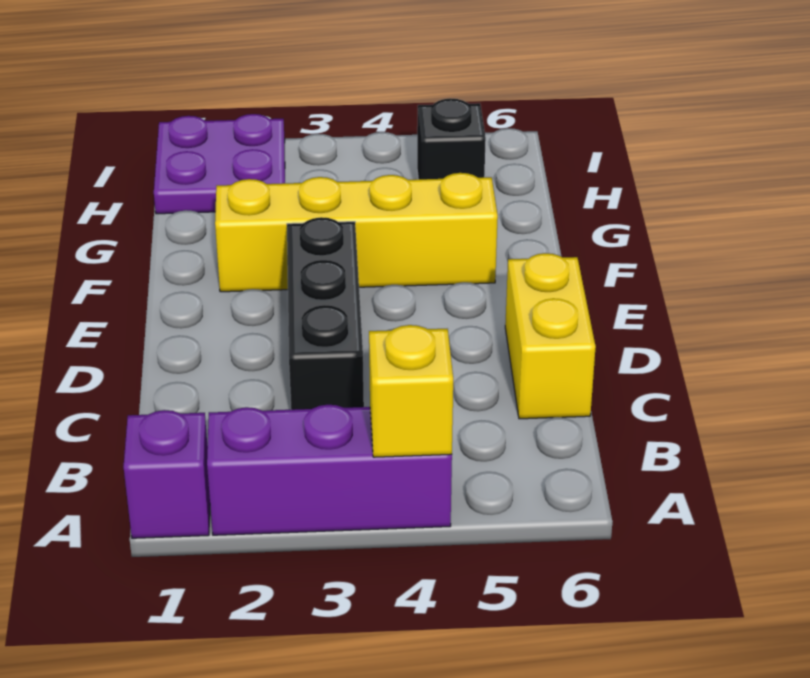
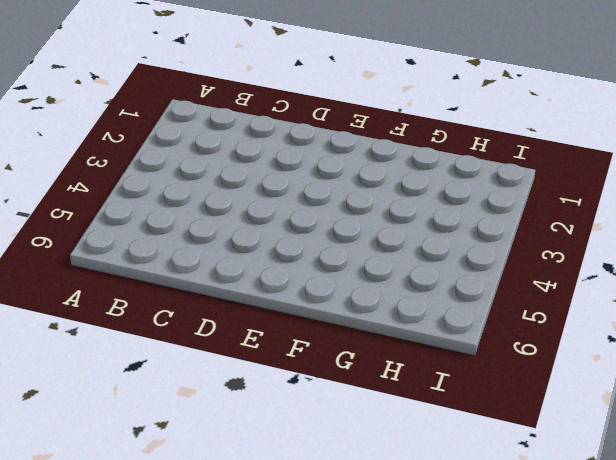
none -> purple 1x1 brick [123,410,210,538]
none -> purple 1x3 brick [207,405,452,535]

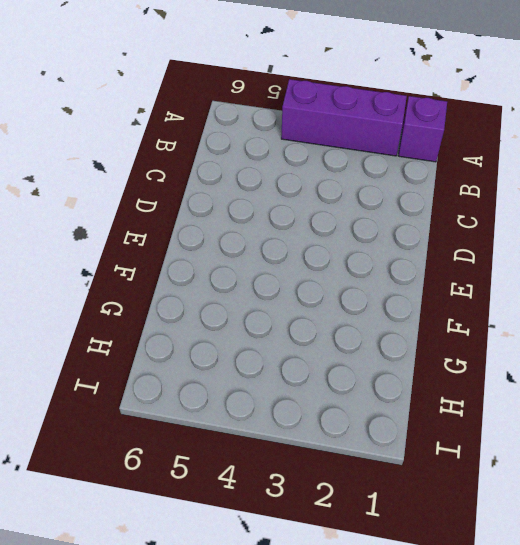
none -> black 1x3 brick [287,217,364,410]
none -> yellow 1x2 brick [505,253,596,419]

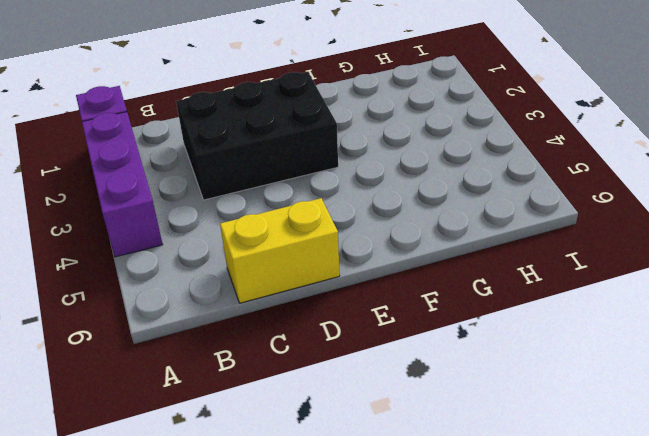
black 2x3 brick [176,72,338,200] -> black 1x3 brick [287,217,364,410]
none -> yellow 1x4 brick [215,173,498,292]
none -> purple 2x2 plate [154,114,285,214]

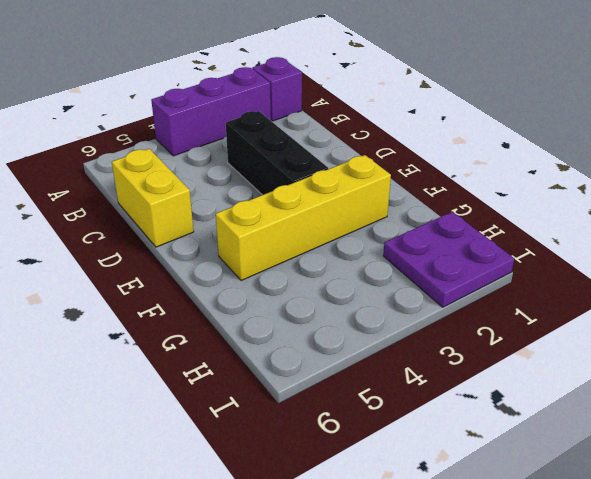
none -> black 1x1 brick [417,98,486,179]
none -> yellow 1x1 brick [369,325,453,457]

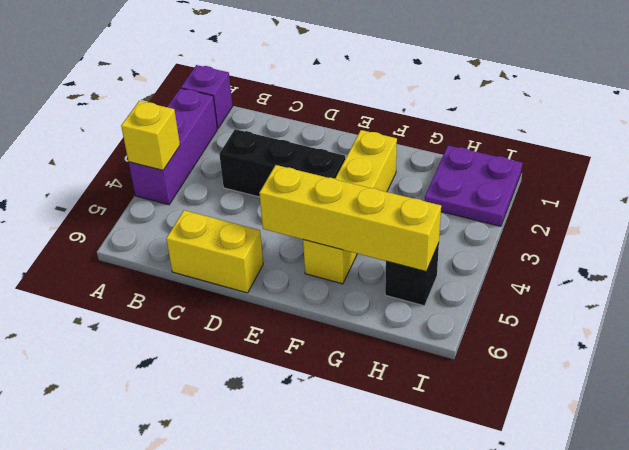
yellow 1x4 brick [259,165,441,272] -> none

